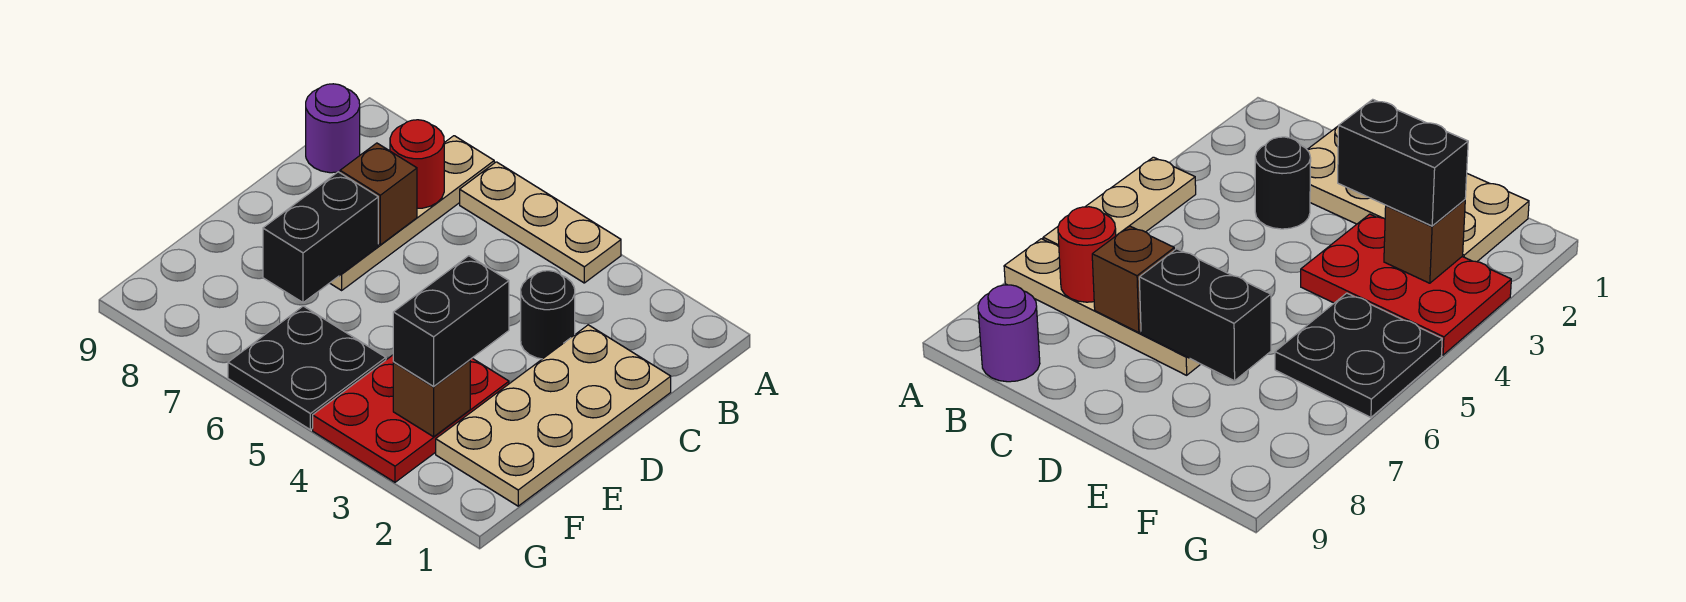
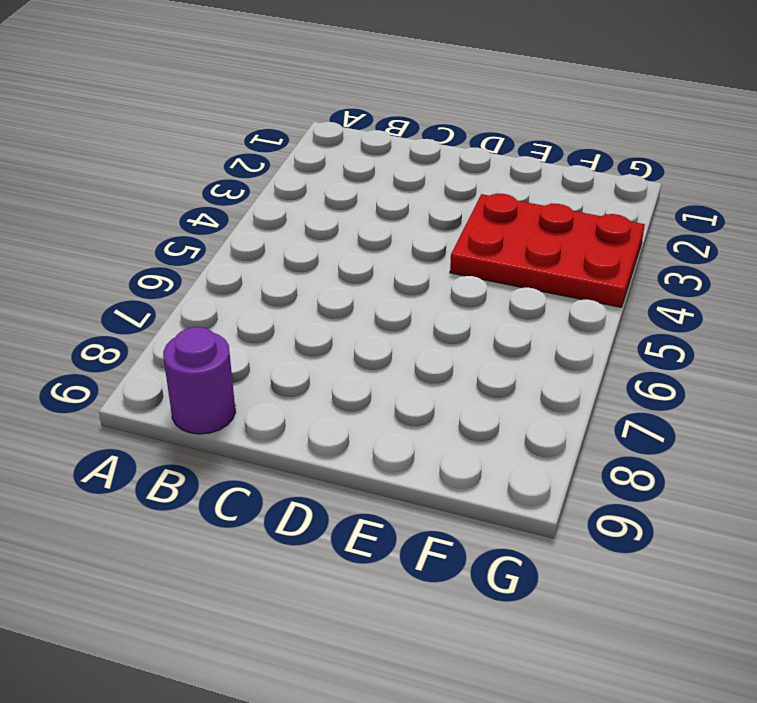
none -> tan 1x3 plate [460,162,621,283]
none -> tan 1x4 plate [330,136,494,290]
none -> tan 2x4 plate [436,325,671,506]

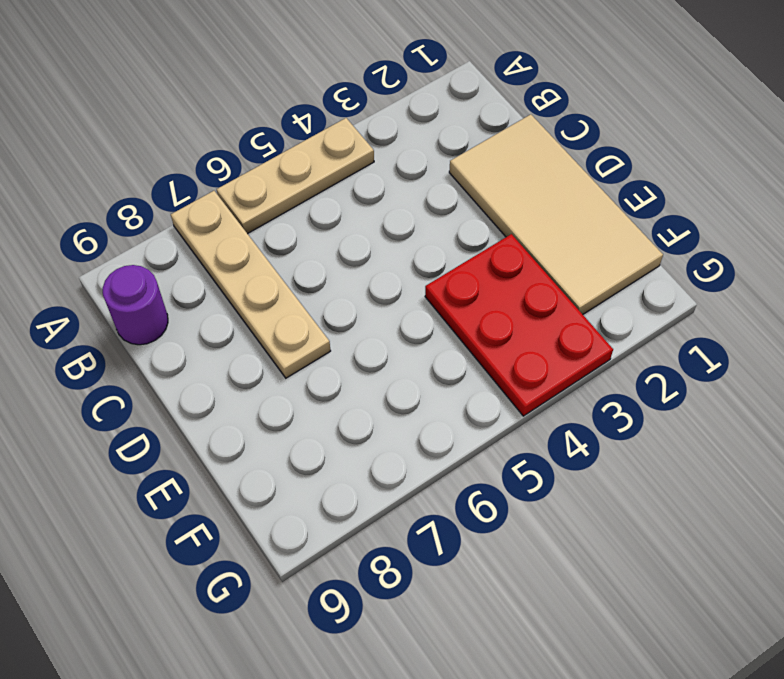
tan 2x4 tile [449,114,663,314] -> tan 2x4 plate [436,325,671,506]
none -> black 1x1 round brick [521,271,575,359]
none -> black 2x2 plate [228,306,386,430]
none -> red 1x1 round brick [390,120,444,208]

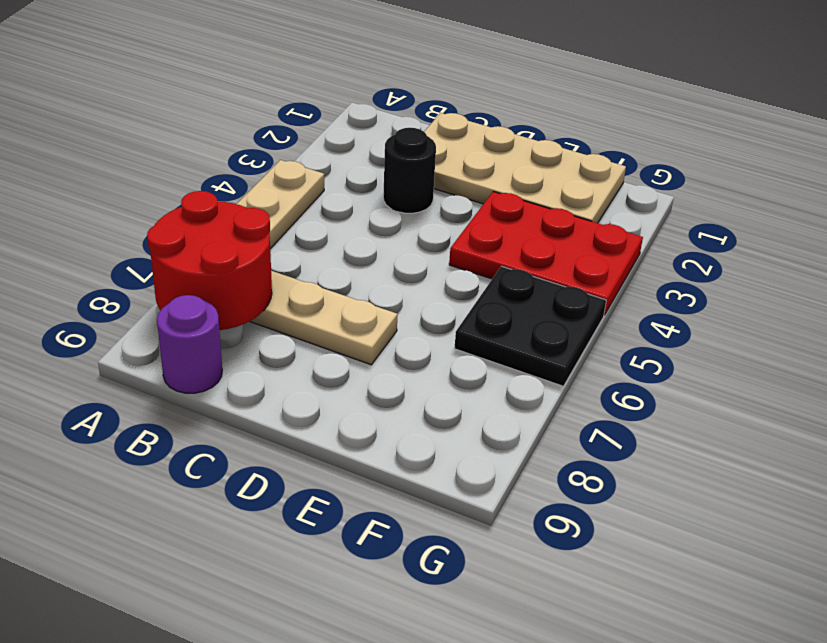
red 2x2 round brick [147,191,272,330] -> red 1x1 round brick [390,120,444,208]
none -> brown 1x1 brick [340,143,417,245]
none -> black 1x2 brick [263,172,378,303]
none -> brown 1x1 brick [393,360,470,437]

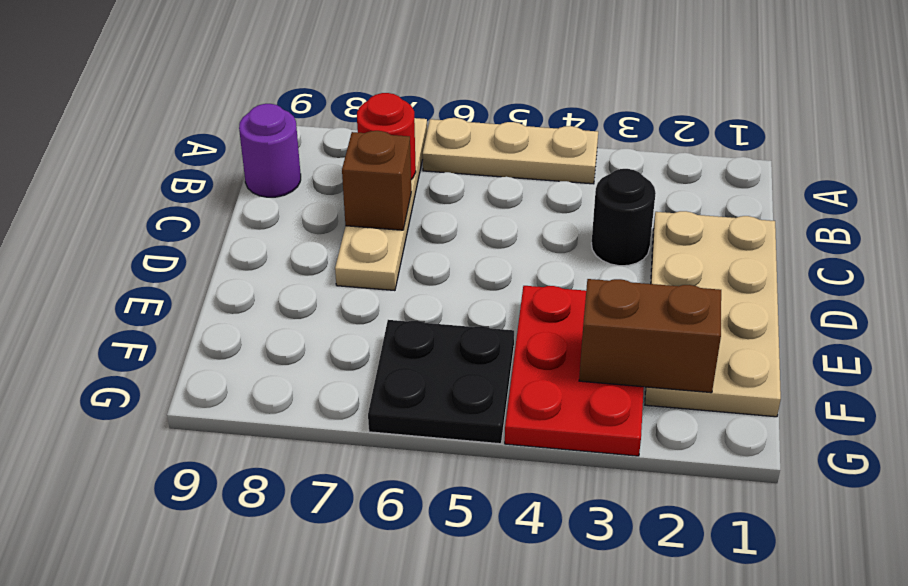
brown 1x2 brick [579,279,721,393] -> brown 1x1 brick [393,360,470,437]
none -> black 1x2 brick [263,172,378,303]
none -> black 1x2 brick [393,256,509,386]

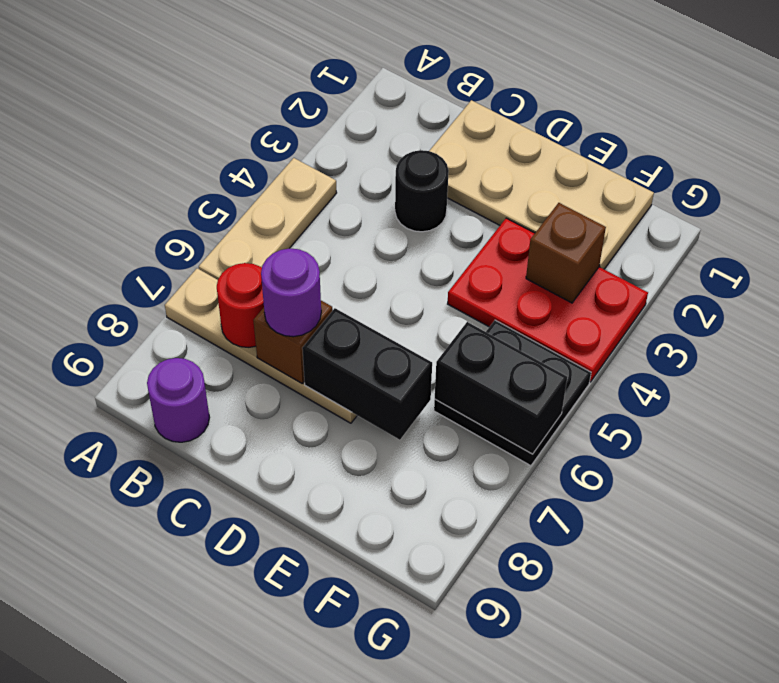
purple 1x1 round brick [261,248,321,337] -> none
black 1x2 brick [435,322,567,454] -> black 1x2 brick moved to [393,256,509,386]

